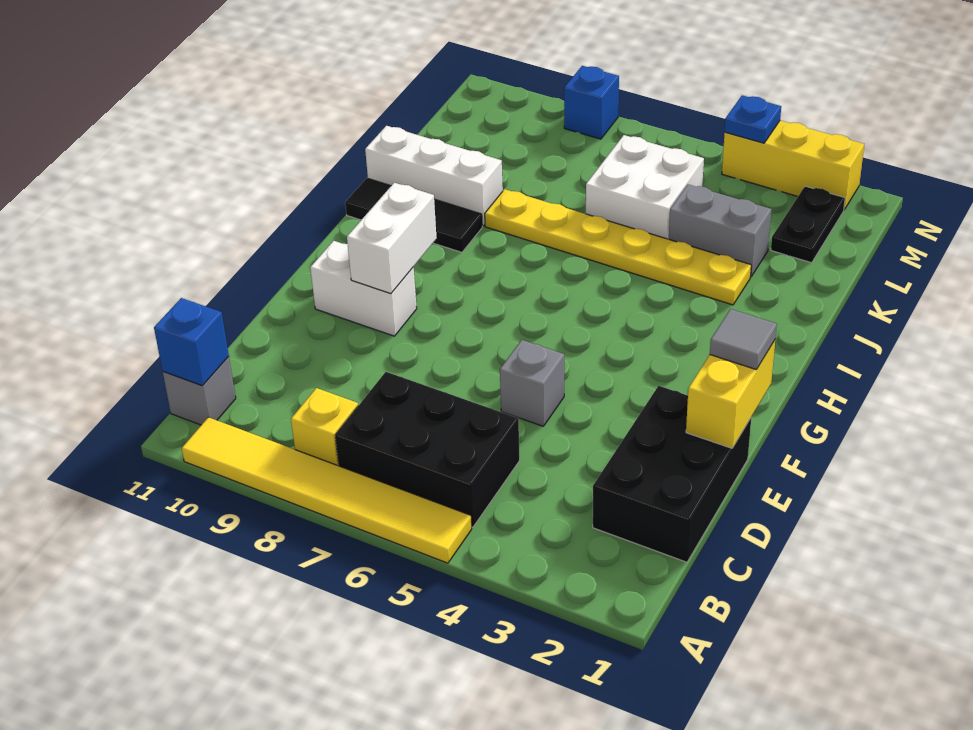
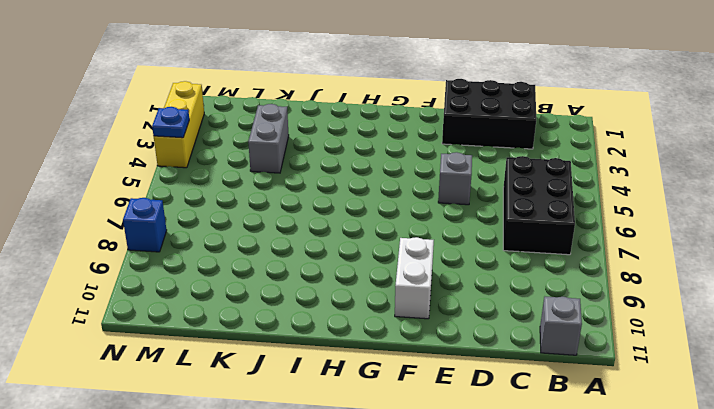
none -> yellow 1x6 tile [182,417,472,563]
none -> yellow 1x1 brick [291,388,358,466]
none -> black 1x3 tile [345,178,482,252]

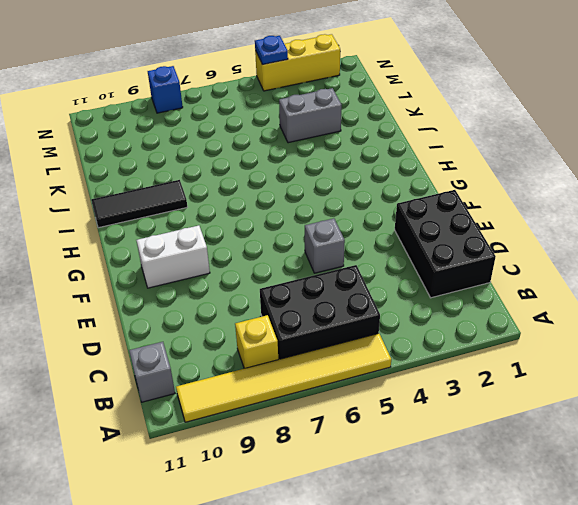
none -> yellow 1x6 plate [485,189,751,305]
none -> white 1x3 brick [365,126,503,226]
none -> white 2x2 brick [586,135,704,239]

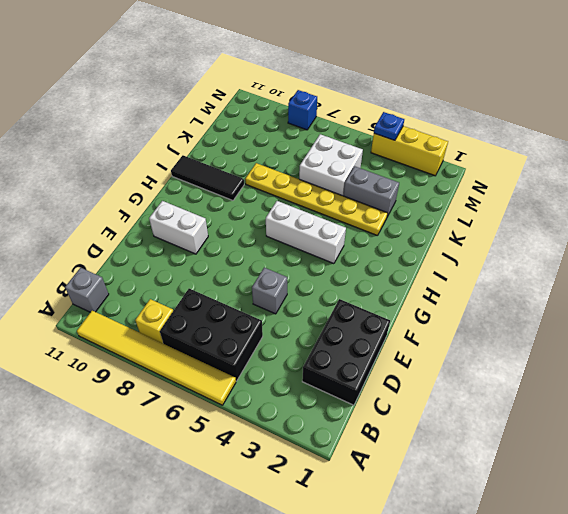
white 1x3 brick [266,201,346,264] -> white 1x3 brick moved to [365,126,503,226]
none -> black 1x2 plate [771,186,845,263]
none -> blue 1x1 brick [154,298,229,386]
none -> yellow 1x2 brick [686,340,775,448]

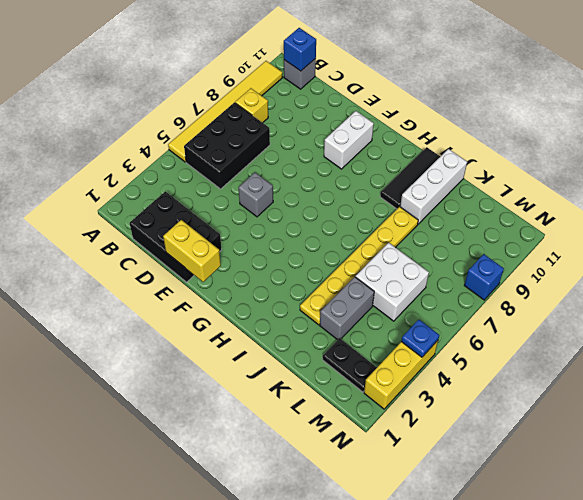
none -> white 1x2 brick [347,183,437,294]
none -> grey 1x1 tile [710,309,777,370]

